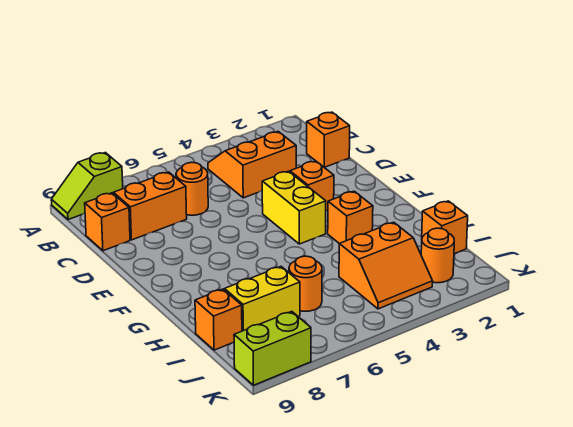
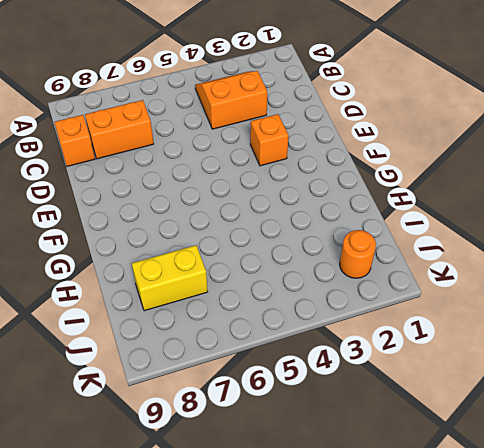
none -> lime 1x2 slope [51,153,123,220]
none -> orange 1x1 brick [307,112,350,167]
none -> orange 1x1 round brick [176,162,208,215]

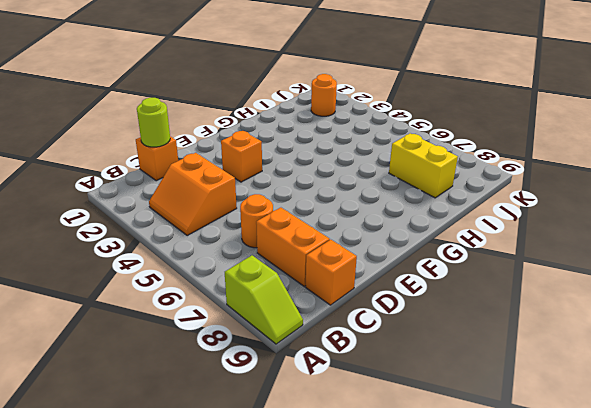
lime 1x1 round brick [137,98,170,147] -> none
none -> yellow 1x2 brick [262,171,326,244]
none -> orange 1x1 brick [328,191,373,244]
none -> orange 1x1 brick [422,201,468,254]

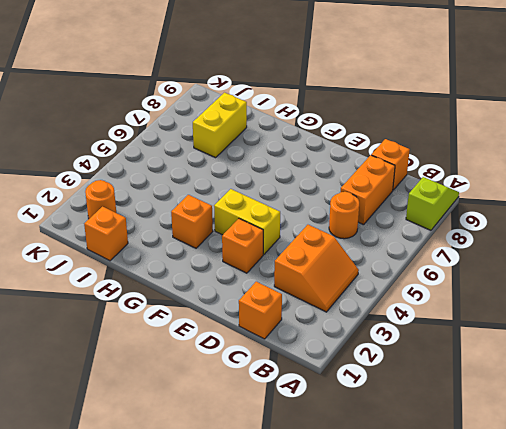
none -> orange 2x2 slope [339,222,433,309]
none -> orange 1x1 round brick [289,256,322,311]
none -> orange 1x1 brick [195,289,242,350]

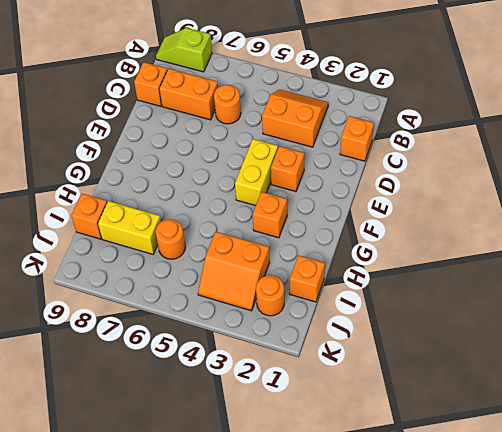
none -> lime 1x2 brick [234,311,311,385]

